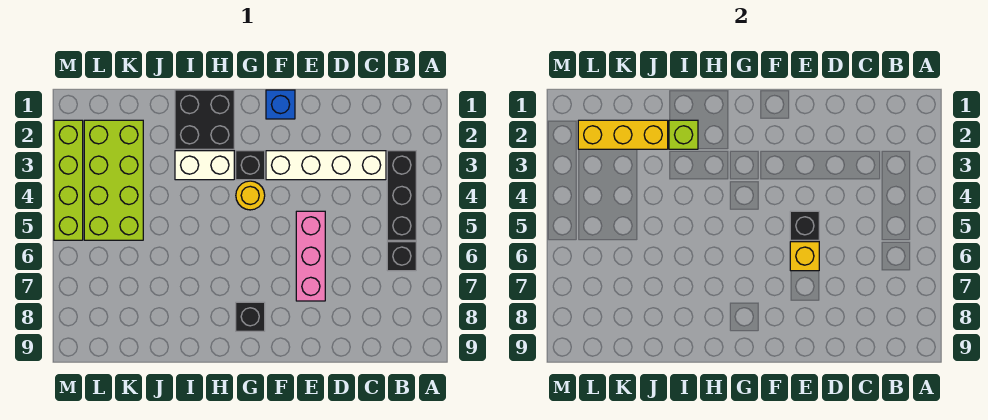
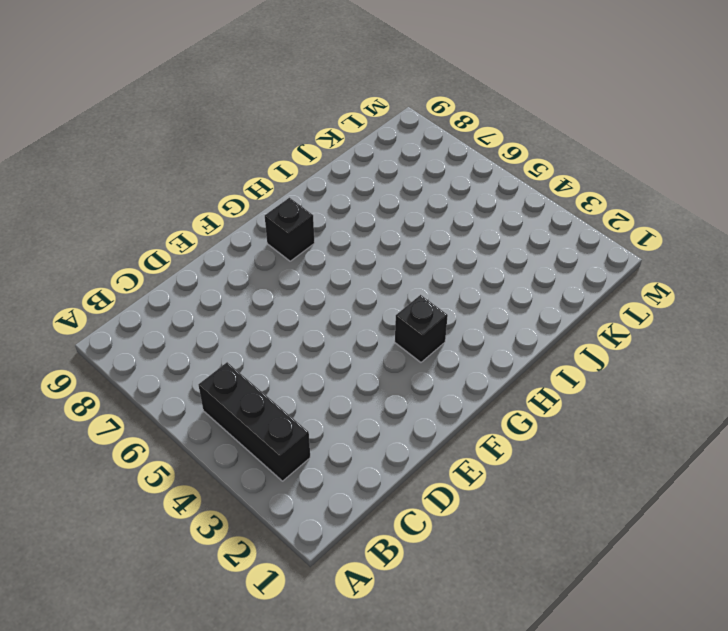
none -> black 1x1 brick [387,242,416,271]
none -> white 1x4 brick [266,151,386,180]
none -> pink 1x3 brick [296,211,325,301]

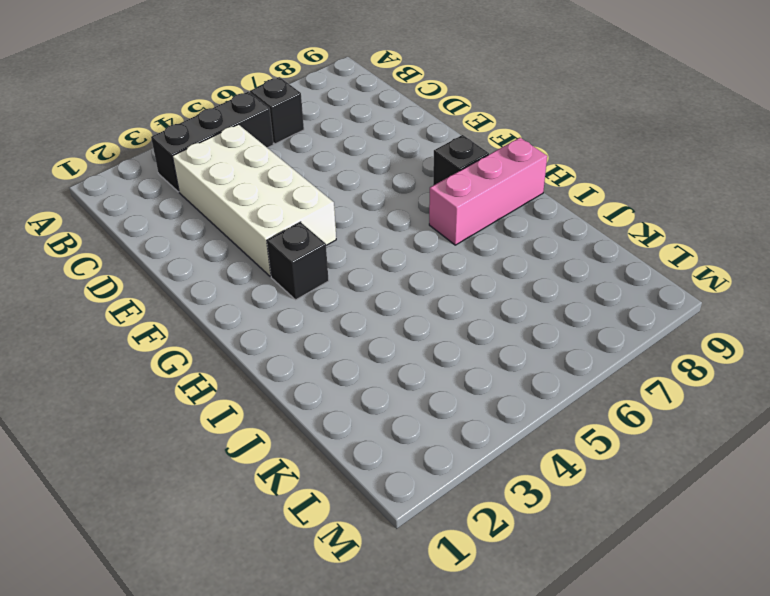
white 2x4 brick [172,124,336,277] -> white 1x4 brick [266,151,386,180]
pink 1x3 brick [429,138,547,245] -> pink 1x3 brick moved to [296,211,325,301]
none -> blue 1x1 brick [266,90,295,119]
none -> yellow 1x1 round brick [236,181,265,210]
none -> black 2x2 brick [175,90,234,149]

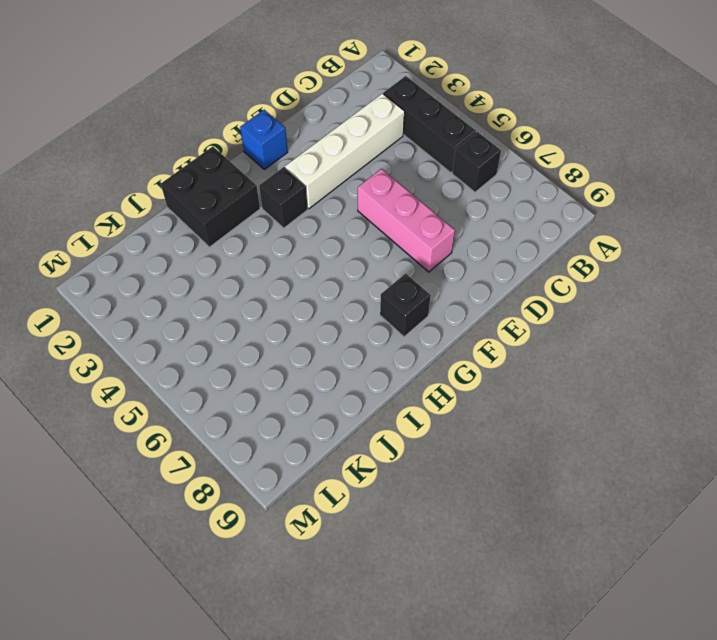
none -> yellow 1x1 round brick [236,181,265,210]
none -> white 1x2 brick [175,151,234,180]
none -> lime 2x4 brick [84,120,143,240]

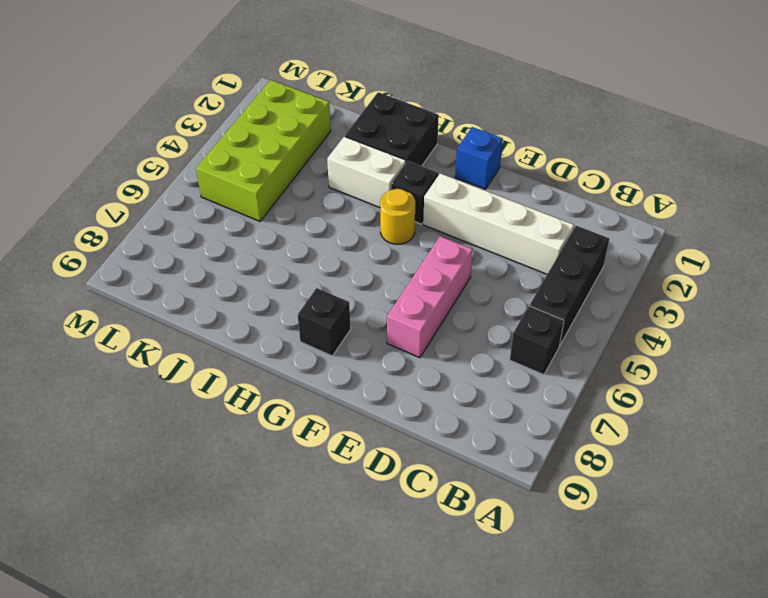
none -> lime 1x4 brick [54,120,83,240]
none -> black 1x1 brick [790,211,819,240]
none -> yellow 1x1 brick [790,242,819,271]

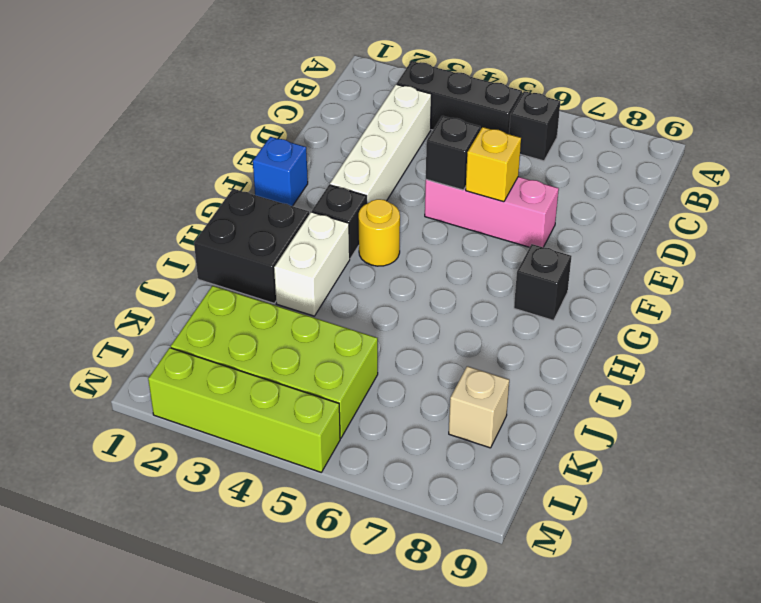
tan 1x1 brick [449,366,509,448] -> none
none -> lime 1x1 brick [669,120,698,149]
none -> yellow 1x3 brick [578,120,668,149]

